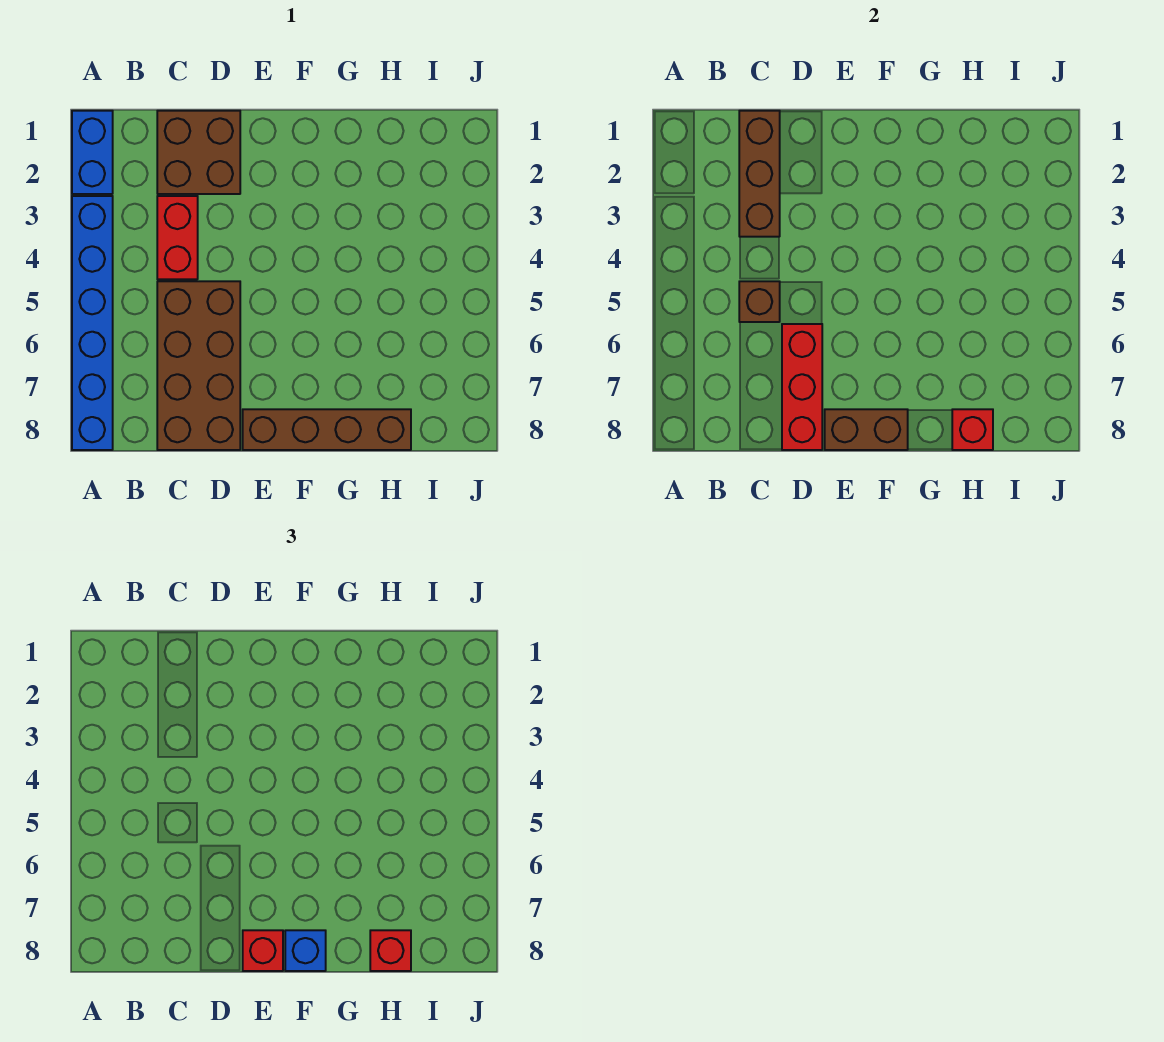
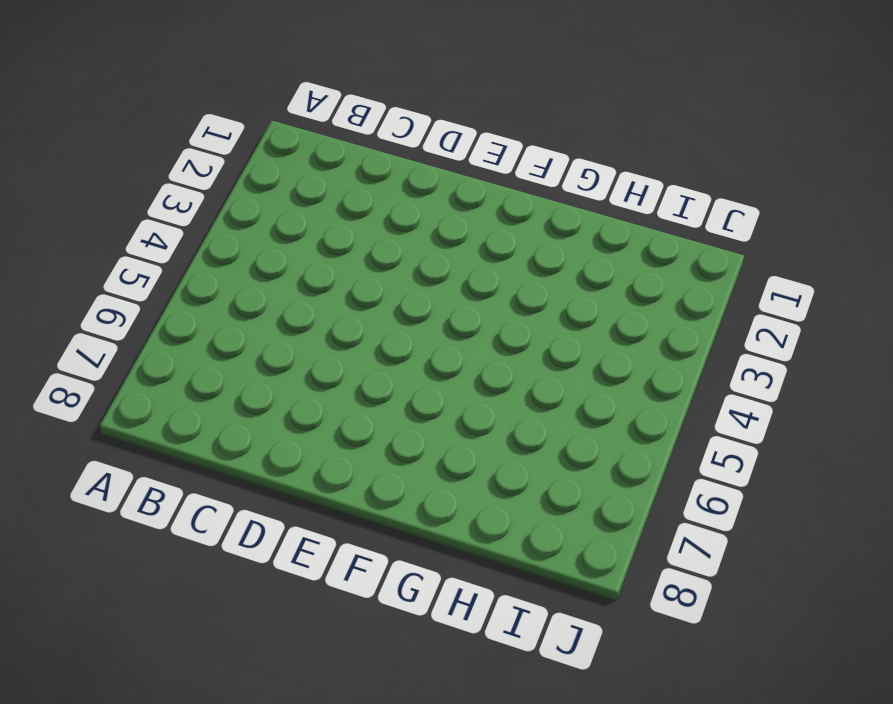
none -> blue 1x2 brick [72,111,113,194]
none -> blue 1x6 brick [72,196,113,450]
none -> brown 2x2 brick [157,111,240,194]

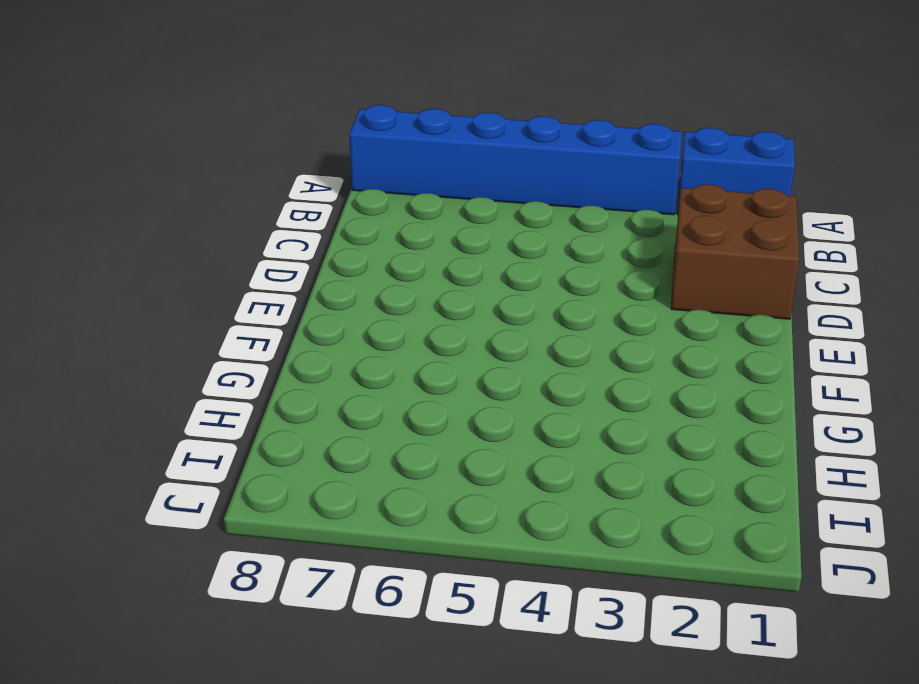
none -> red 1x2 brick [157,196,198,279]
none -> brown 2x4 brick [157,281,240,450]
none -> brown 1x4 brick [243,409,411,450]

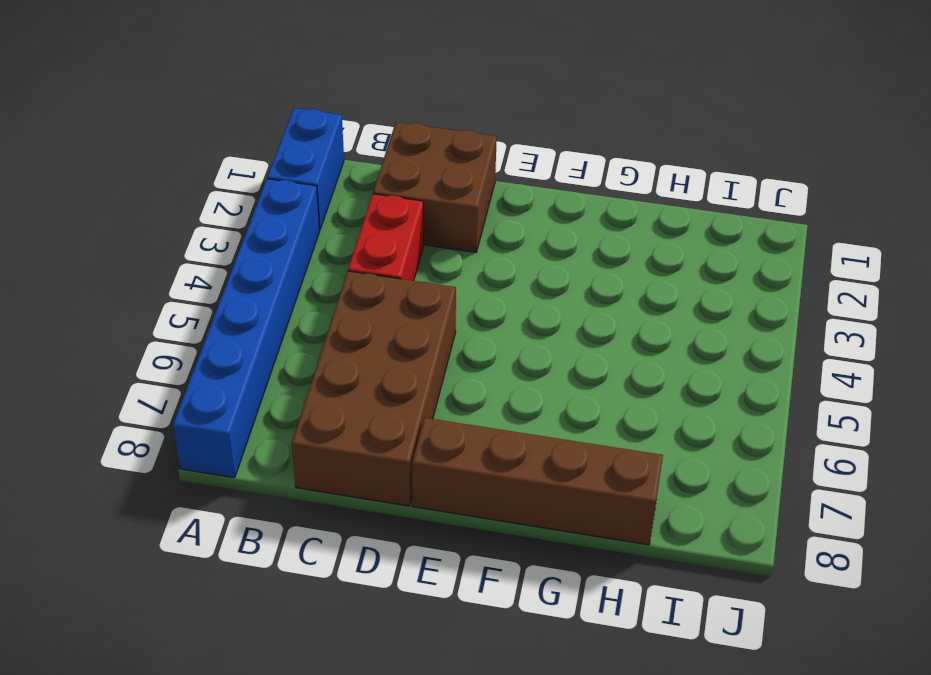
none -> brown 1x3 brick [739,111,780,237]
none -> brown 1x1 brick [739,281,780,322]
none -> red 1x3 brick [782,324,822,450]

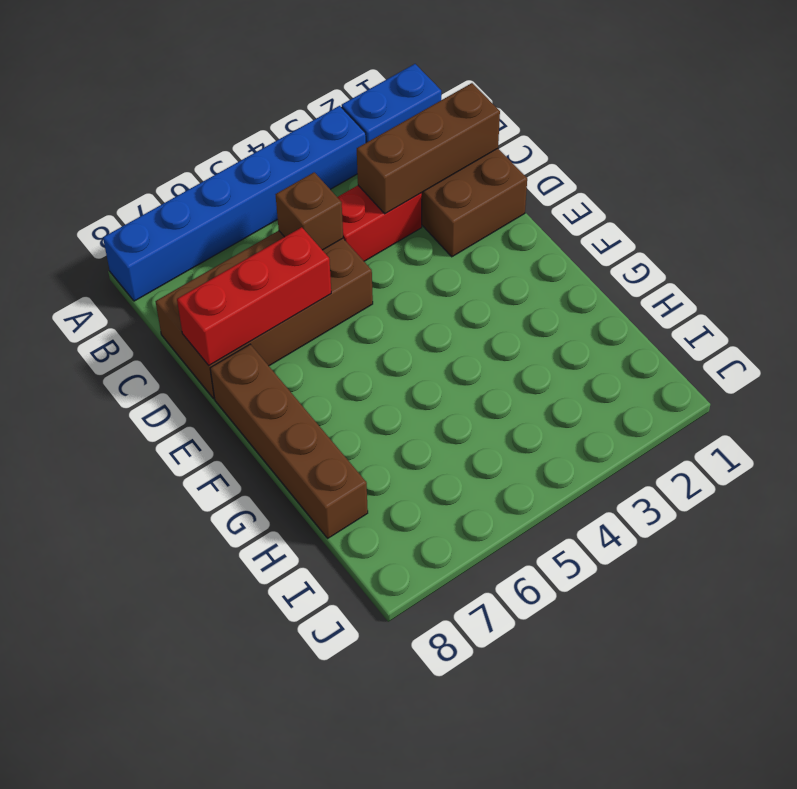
none -> brown 1x2 brick [825,409,908,450]
none -> red 1x1 brick [952,409,993,450]
none -> red 1x1 brick [243,930,283,971]

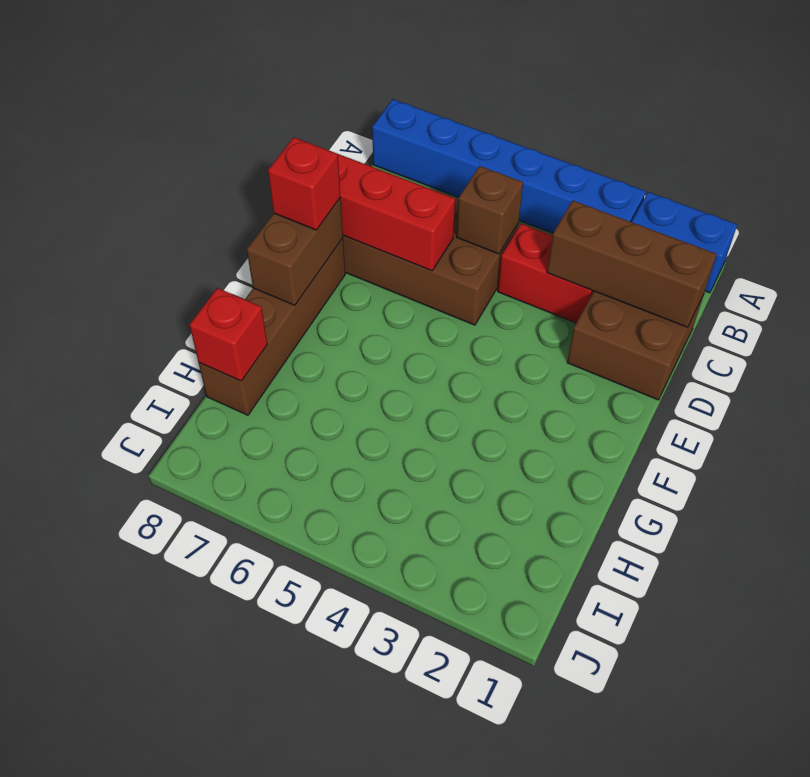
none -> blue 1x1 brick [285,930,326,971]
none -> red 1x1 brick [370,930,411,971]

